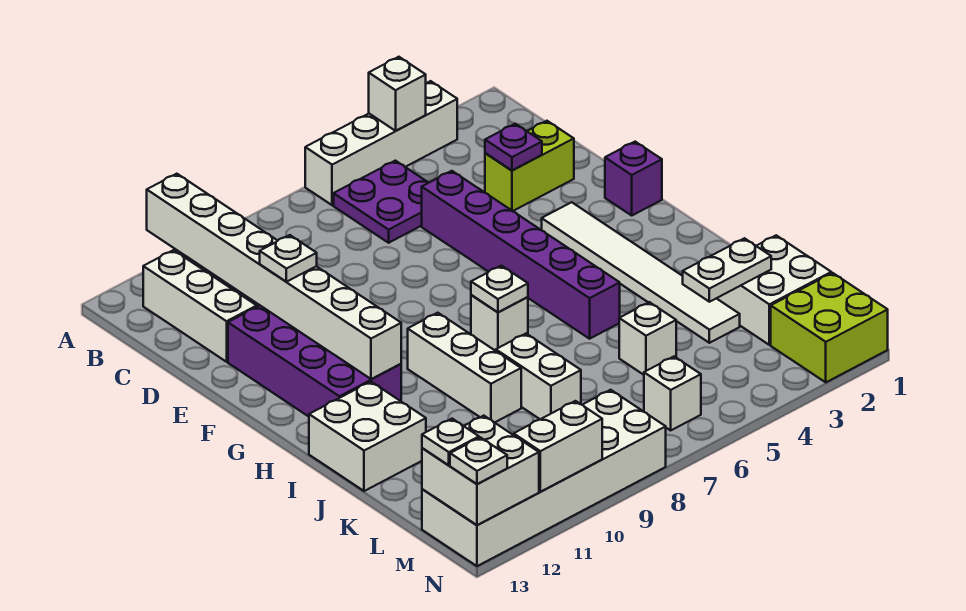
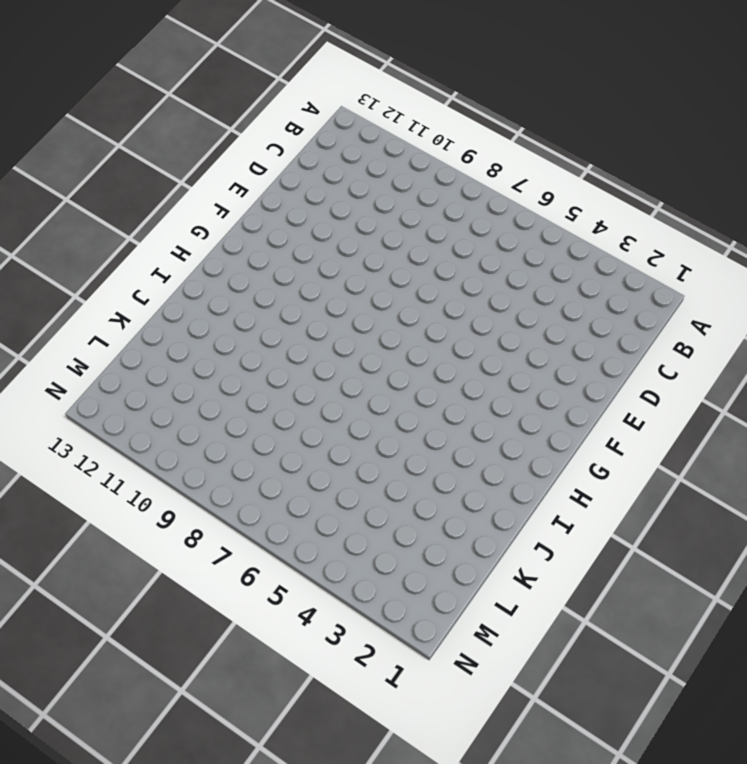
none -> white 1x4 brick [305,81,457,205]
none -> purple 2x2 plate [334,161,428,243]
none -> white 1x3 brick [143,250,257,362]

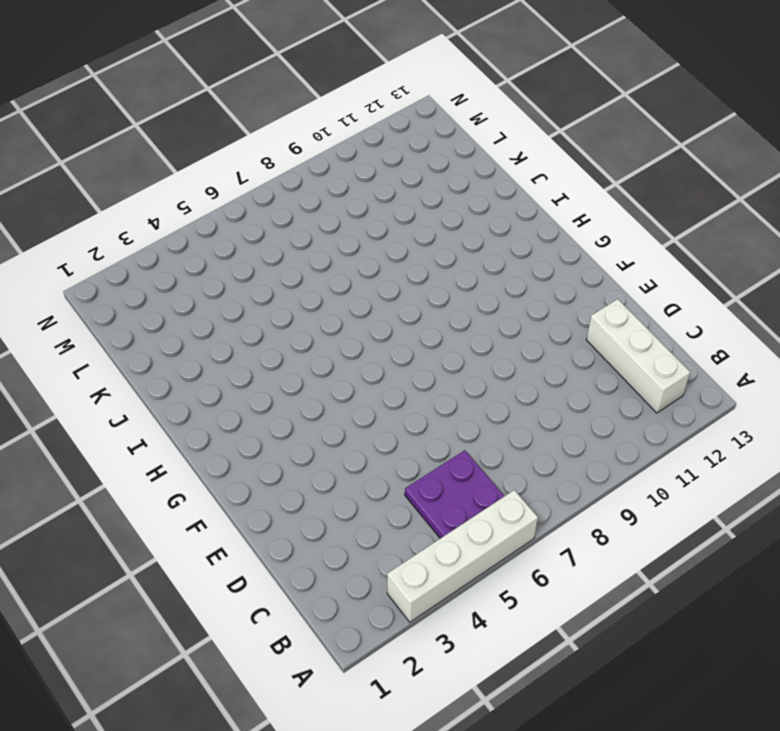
none -> lime 1x2 brick [485,121,574,211]
none -> purple 1x6 brick [422,171,620,339]
none -> purple 2x4 brick [228,306,401,416]

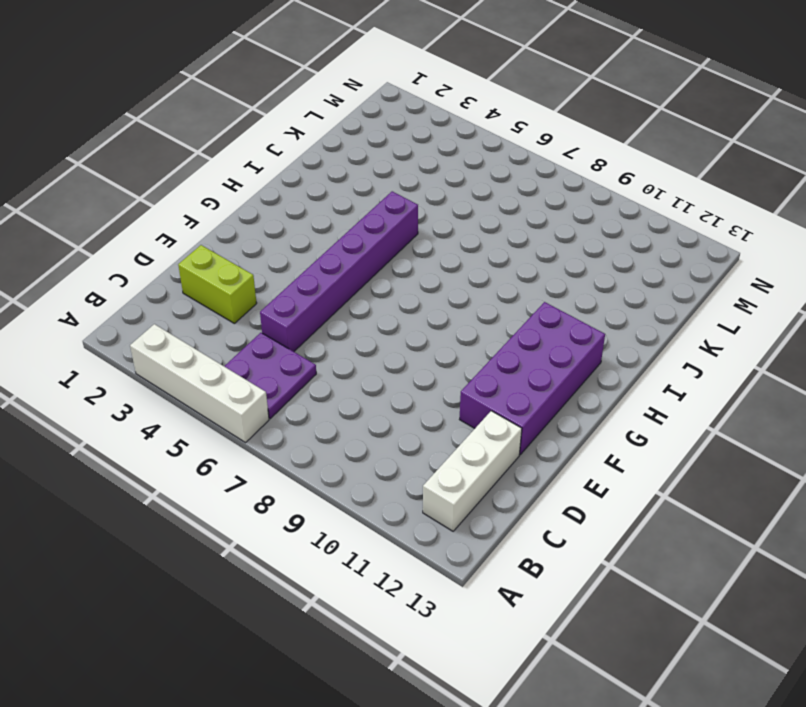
none -> purple 1x1 brick [605,142,662,215]
none -> white 1x6 tile [542,202,740,343]
none -> white 1x1 brick [471,295,528,351]

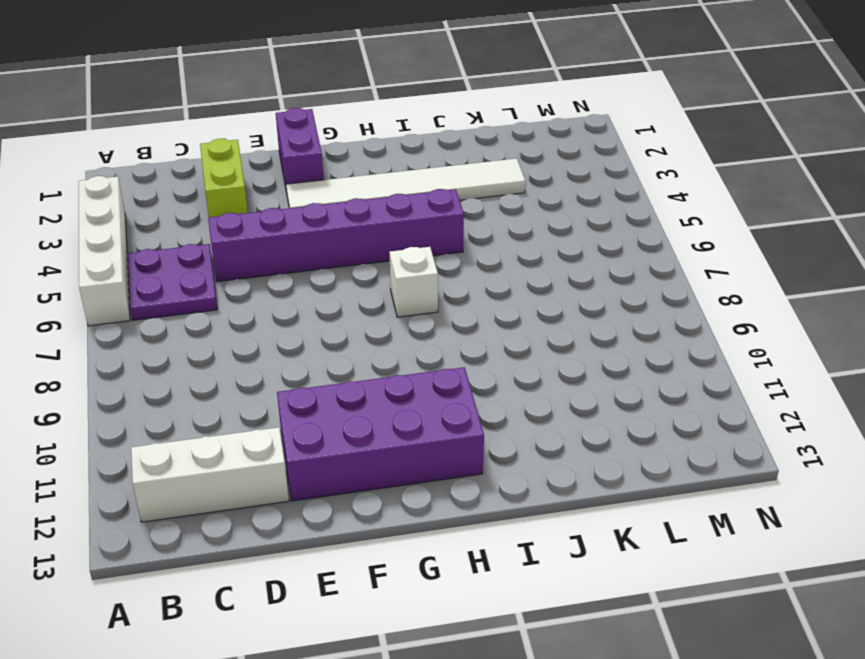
purple 1x2 brick [276,108,324,192] -> purple 1x1 brick [605,142,662,215]
none -> white 1x3 brick [408,313,521,423]
none -> white 2x2 brick [309,382,426,491]
none -> white 1x2 brick [496,334,581,419]

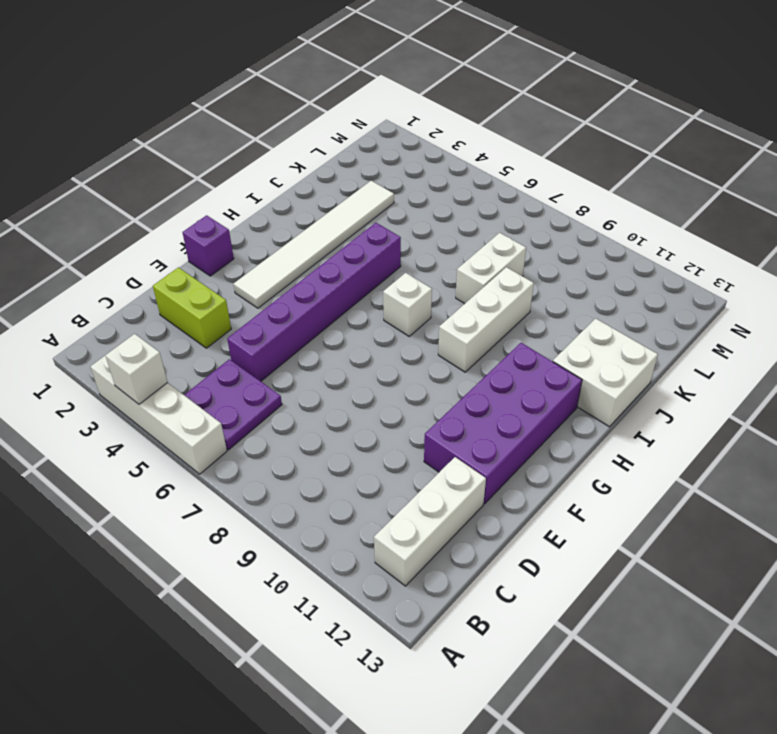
none -> white 2x2 brick [717,235,831,345]
none -> white 1x1 brick [619,302,676,375]
none -> lime 2x2 brick [771,273,888,382]

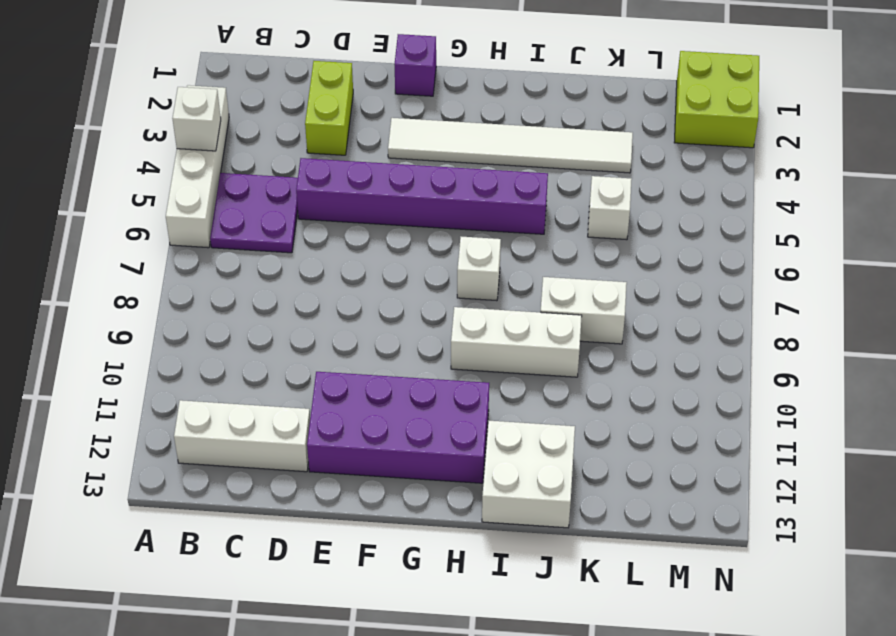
none -> white 2x2 brick [717,235,831,345]
none -> white 1x1 brick [644,357,701,430]
none -> white 2x6 brick [422,390,666,566]

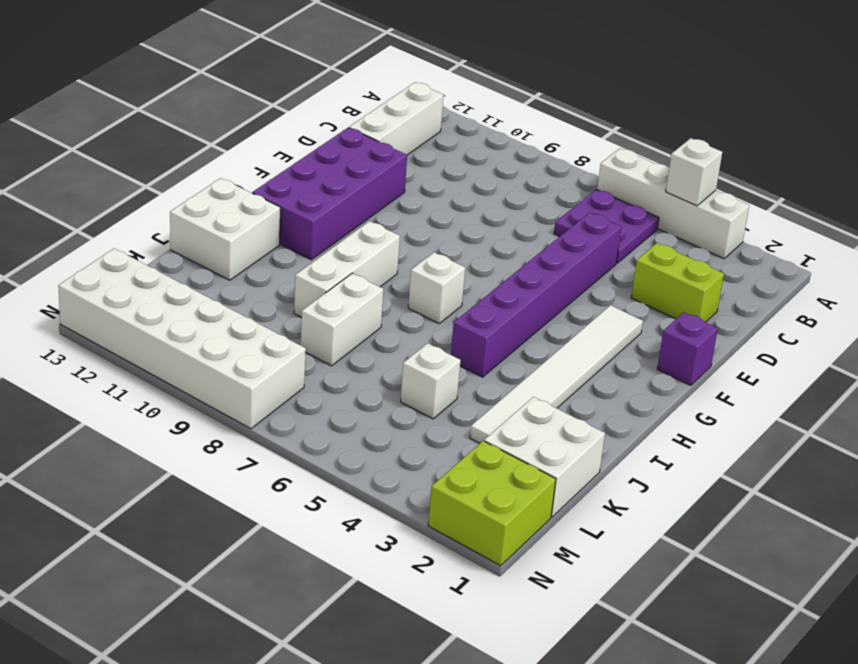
none -> white 1x1 brick [644,357,701,430]
none -> white 1x8 brick [147,174,401,379]
none -> purple 1x1 plate [485,124,542,170]

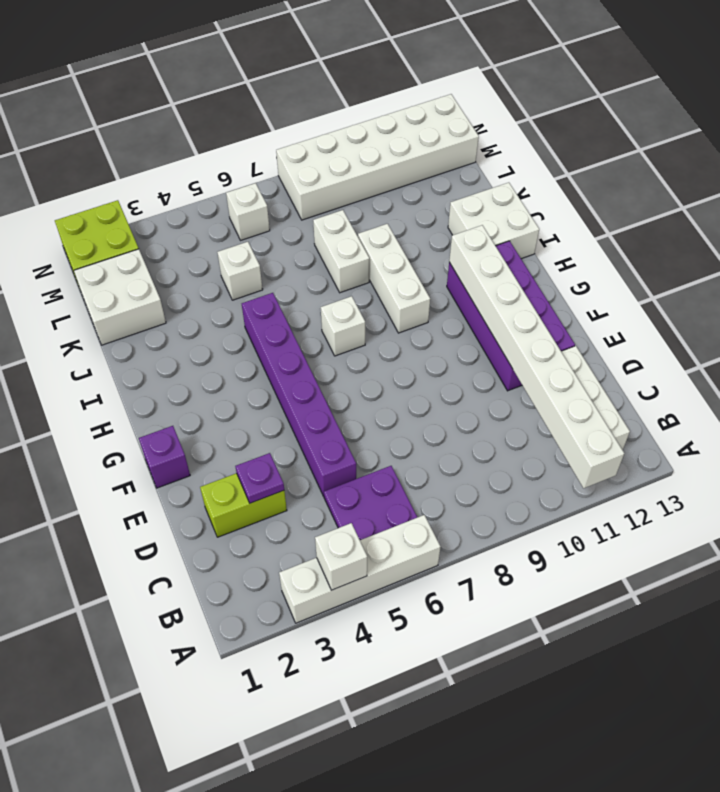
none -> white 1x6 tile [542,202,740,343]
none -> white 1x1 plate [471,266,528,312]
none -> white 1x2 plate [683,238,771,302]

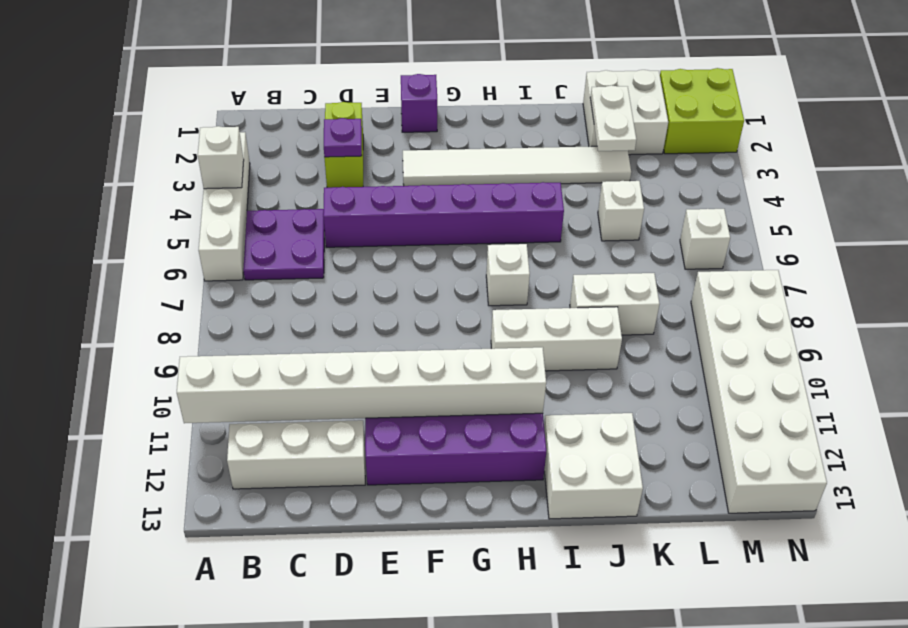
none -> white 1x1 plate [471,266,528,312]
none -> white 2x2 brick [422,416,539,525]
none -> white 1x2 brick [514,401,602,492]

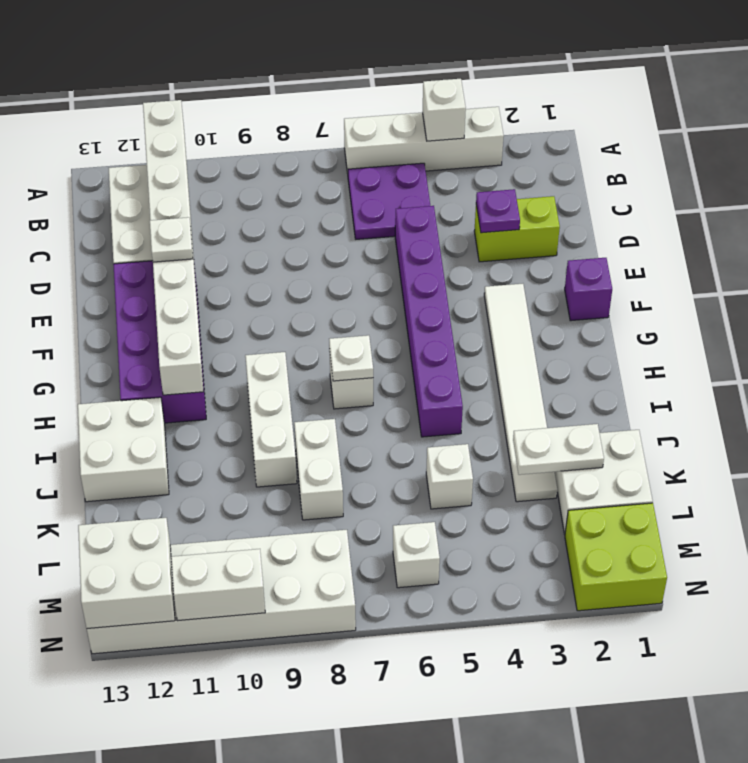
none -> white 1x1 plate [422,419,479,465]
none -> white 1x1 plate [450,437,507,484]

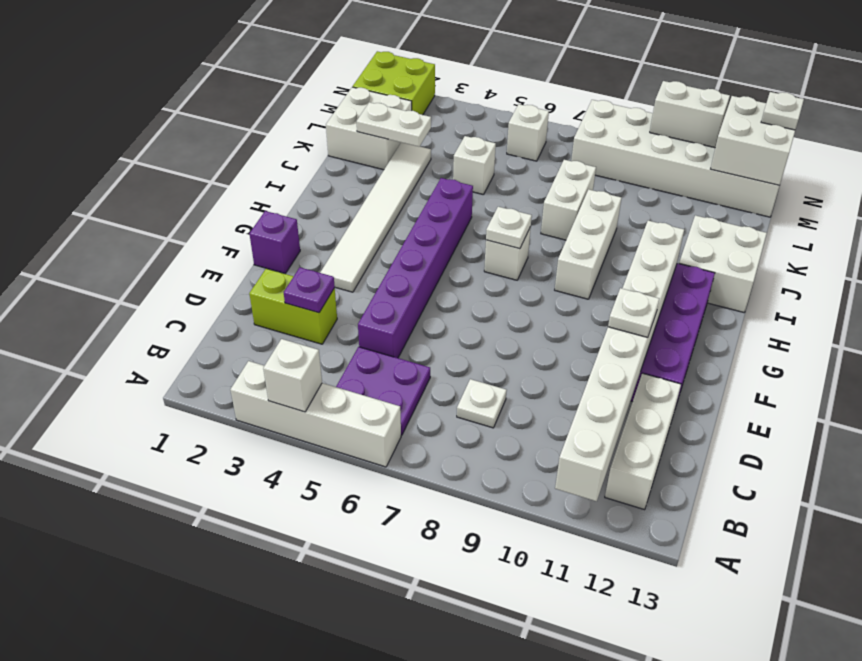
white 1x1 plate [457,379,507,428] -> white 1x1 plate moved to [422,419,479,465]

